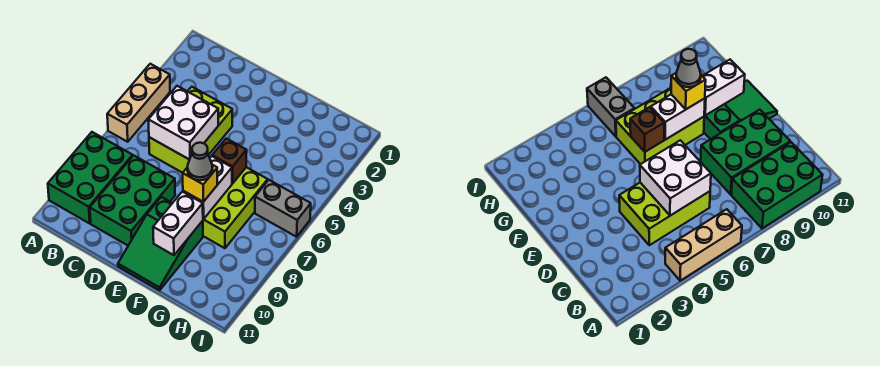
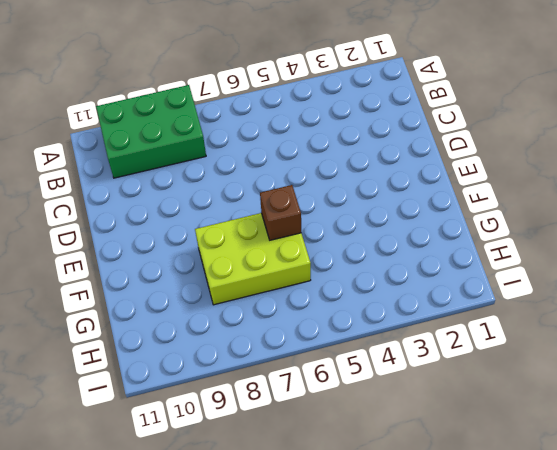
none -> tan 1x3 brick [107,64,170,142]
none -> lime 2x3 brick [149,87,232,173]
none -> green 2x3 brick [90,156,175,245]

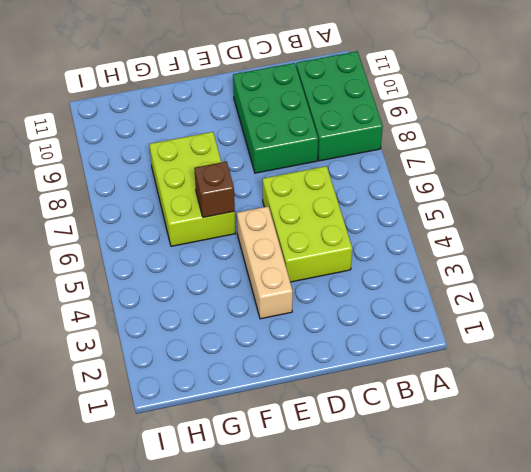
tan 1x3 brick [237,206,293,319] -> tan 1x3 brick moved to [107,64,170,142]
none -> green 2x3 slope [118,197,203,290]
none -> grey 1x2 brick [255,180,311,237]
none -> white 2x2 brick [148,86,218,160]

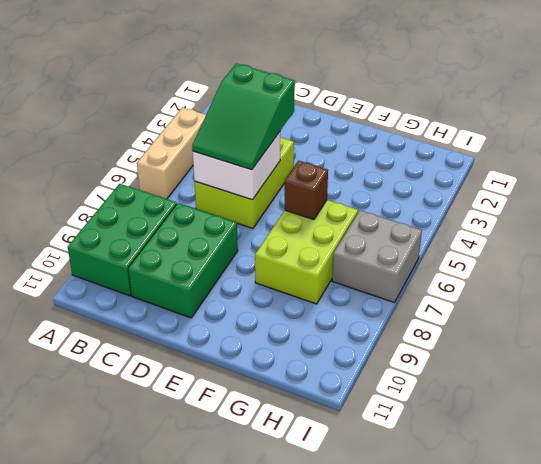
green 2x3 slope [192,64,295,170] -> green 2x3 slope moved to [118,197,203,290]
grey 2x2 brick [332,210,422,303] -> grey 1x2 brick [255,180,311,237]
none -> white 1x2 brick [183,156,232,219]
none -> white 1x2 brick [153,192,203,255]
none -> yellow 1x1 brick [183,165,217,202]

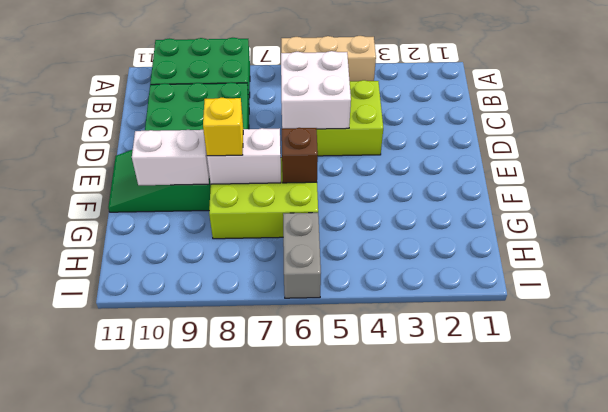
none -> grey 1x1 cone [187,143,213,180]

